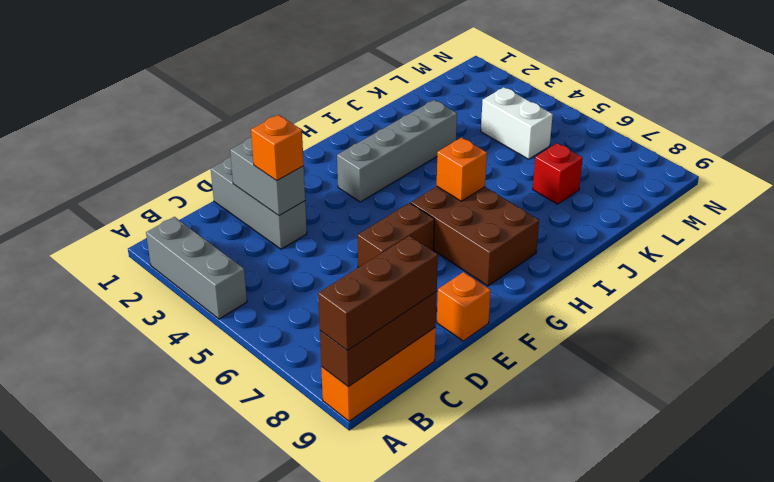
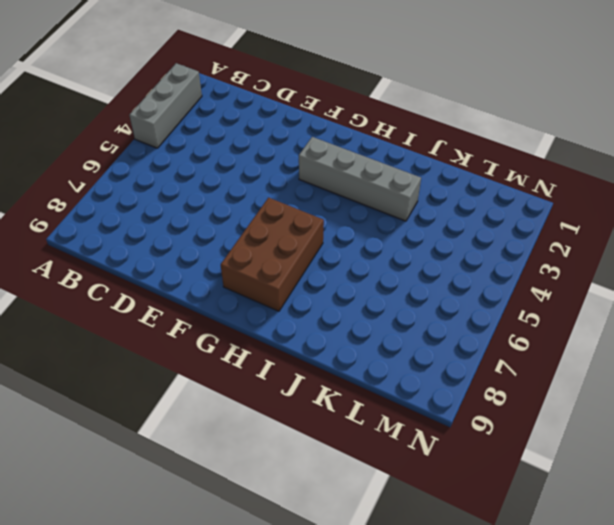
none -> orange 1x3 brick [321,328,436,421]
none -> grey 1x3 brick [211,157,307,249]
none -> brown 1x2 brick [358,203,434,268]

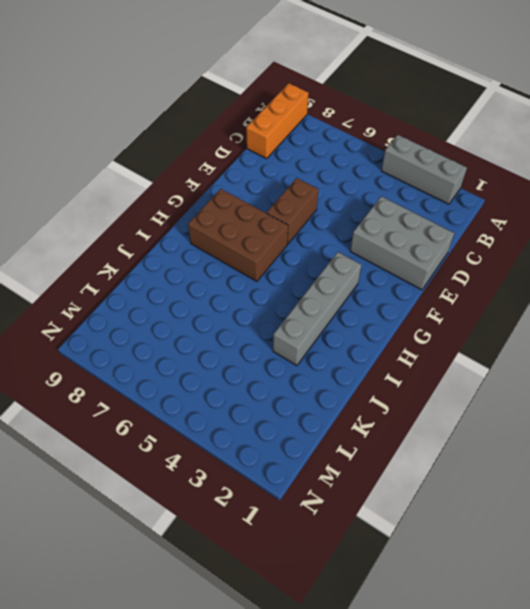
grey 2x3 brick [350,196,454,290] -> grey 1x3 brick [211,157,307,249]
none -> orange 1x1 brick [437,272,491,341]
none -> red 1x1 brick [533,143,583,204]
none -> white 1x2 brick [481,87,553,159]

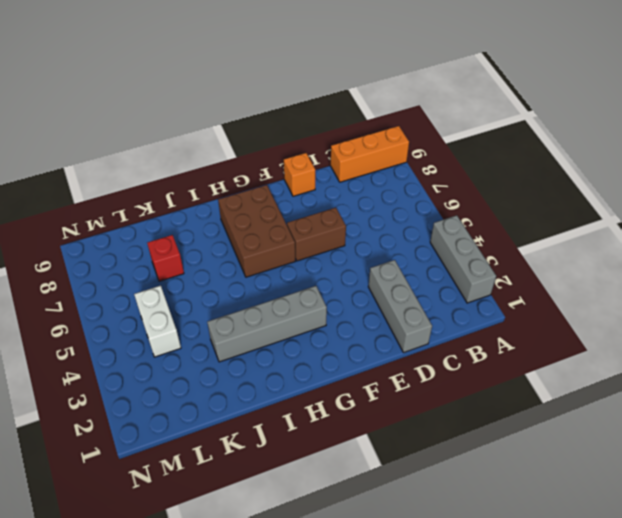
none -> brown 1x3 brick [320,292,437,387]
none -> grey 1x2 brick [230,137,305,216]
none -> orange 1x1 brick [437,137,487,201]

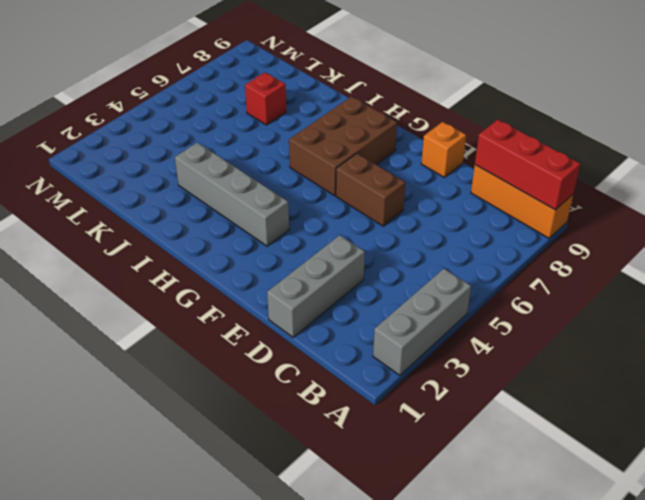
red 1x3 brick [475,120,580,210] -> brown 1x3 brick [320,292,437,387]
none -> white 1x2 brick [481,87,553,159]
none -> grey 1x2 brick [230,137,305,216]
none -> orange 1x1 brick [437,137,487,201]

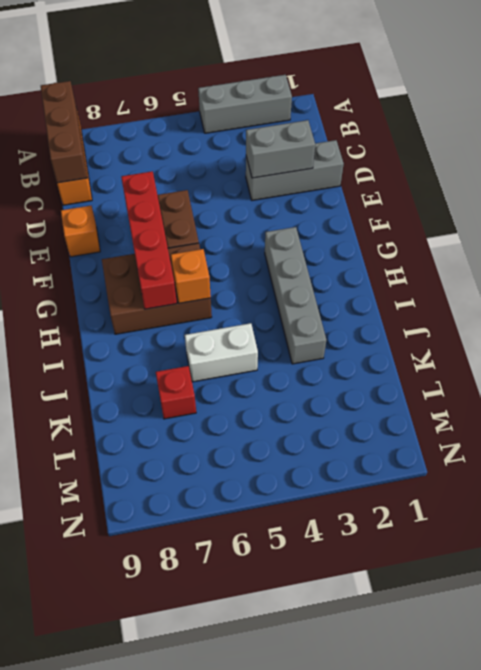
red 1x4 brick [121,171,177,309] -> none
white 1x2 brick [185,323,258,382] -> white 1x2 brick moved to [481,87,553,159]
none -> brown 1x3 brick [318,236,438,350]
none -> orange 1x1 brick [251,115,304,181]

